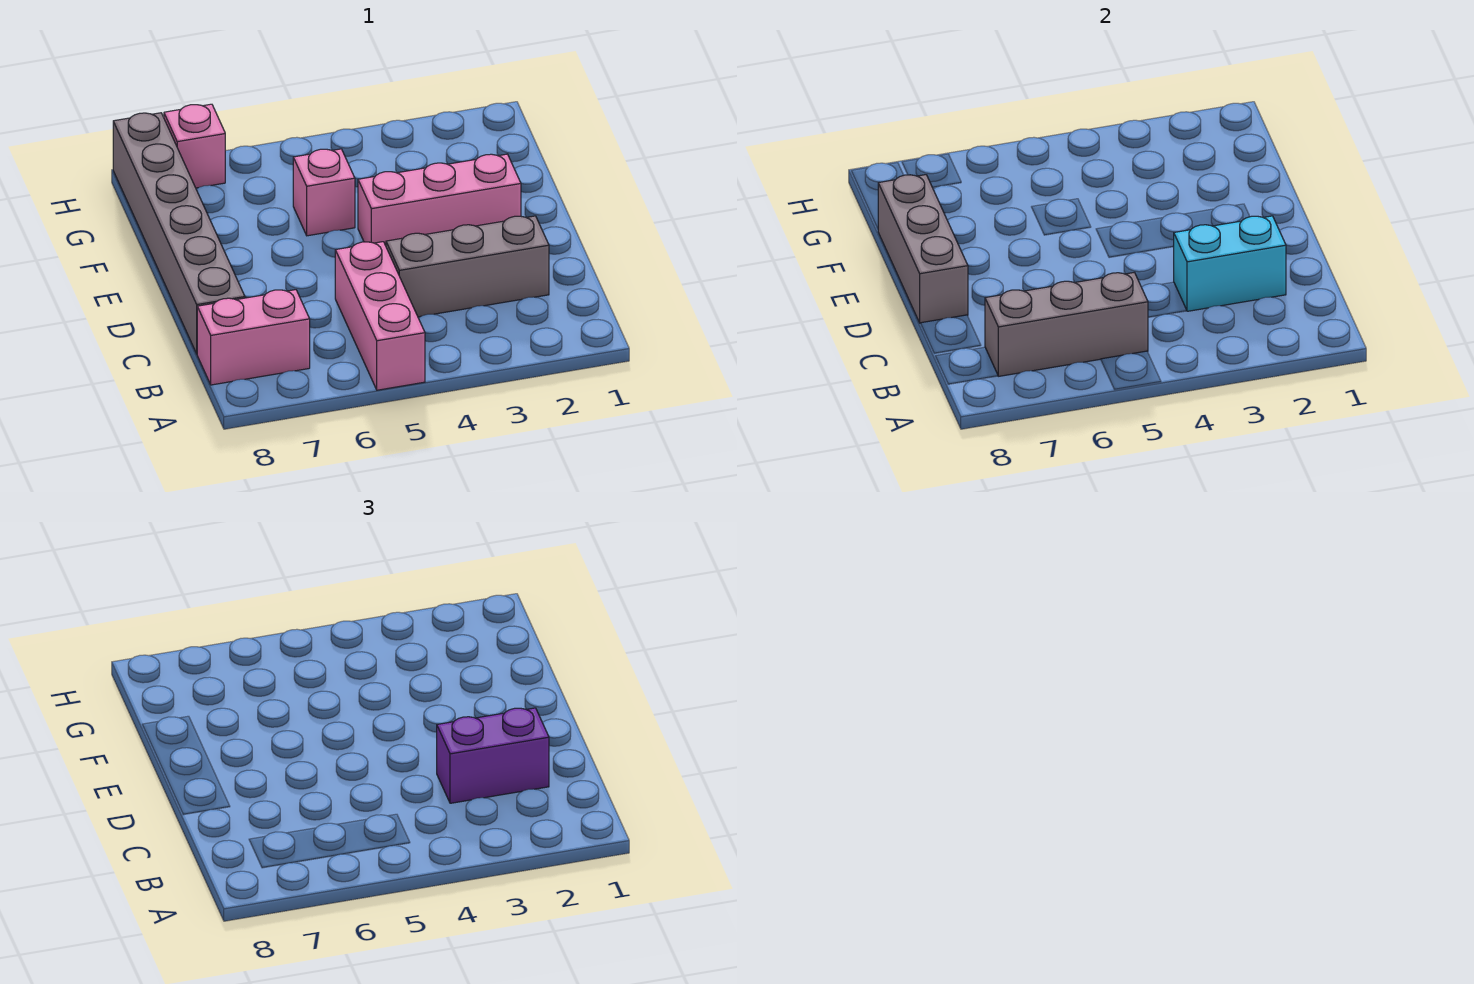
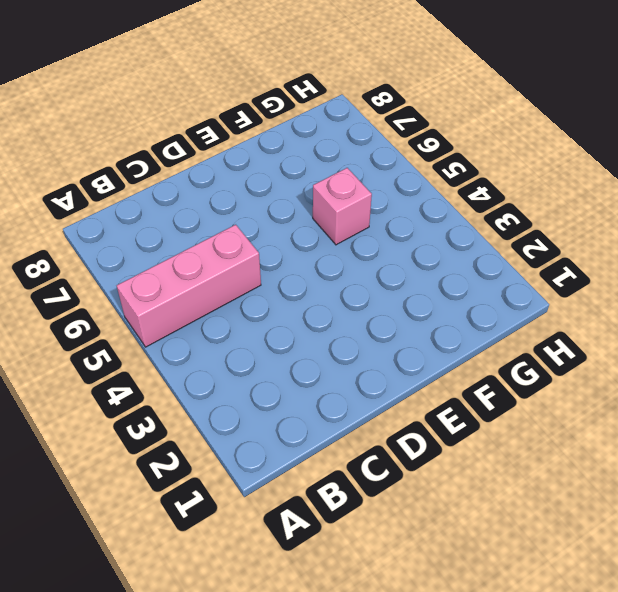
none -> pink 1x2 brick [197,290,310,385]
none -> grey 1x3 brick [386,216,549,317]

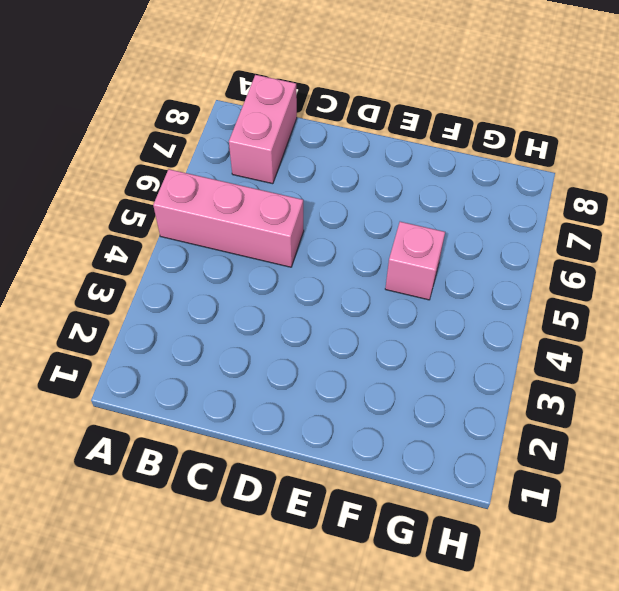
none -> grey 1x3 brick [386,216,549,317]
none -> grey 1x6 brick [113,113,245,354]

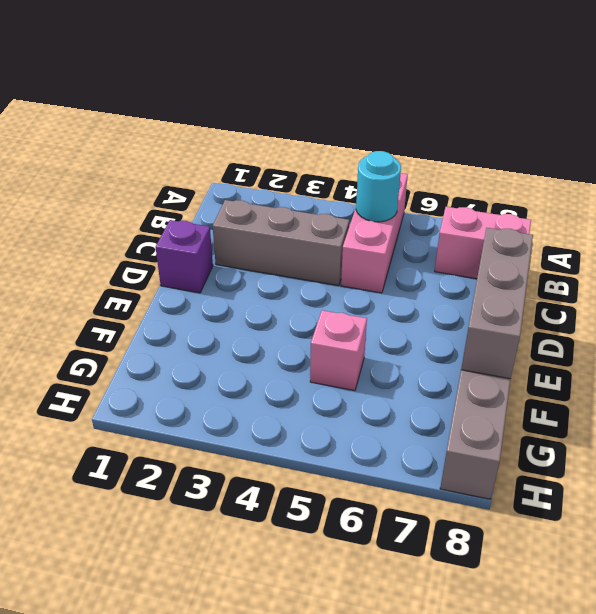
cyan 1x1 round brick [356,151,401,222] -> grey 1x3 brick [985,272,1148,376]
purple 1x1 brick [156,220,213,293] -> none
none -> pink 1x3 brick [358,154,521,246]
none -> pink 1x1 brick [164,104,225,188]

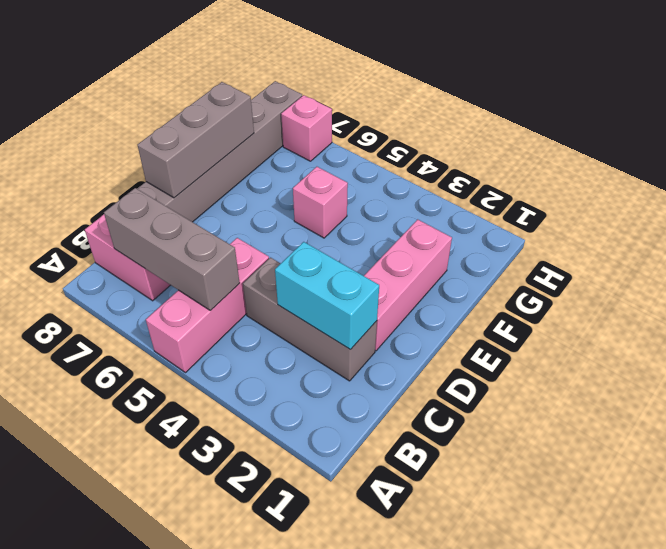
pink 1x3 brick [364,219,452,351] -> pink 1x3 brick turned to [358,154,521,246]
none -> purple 1x2 brick [437,708,549,803]

